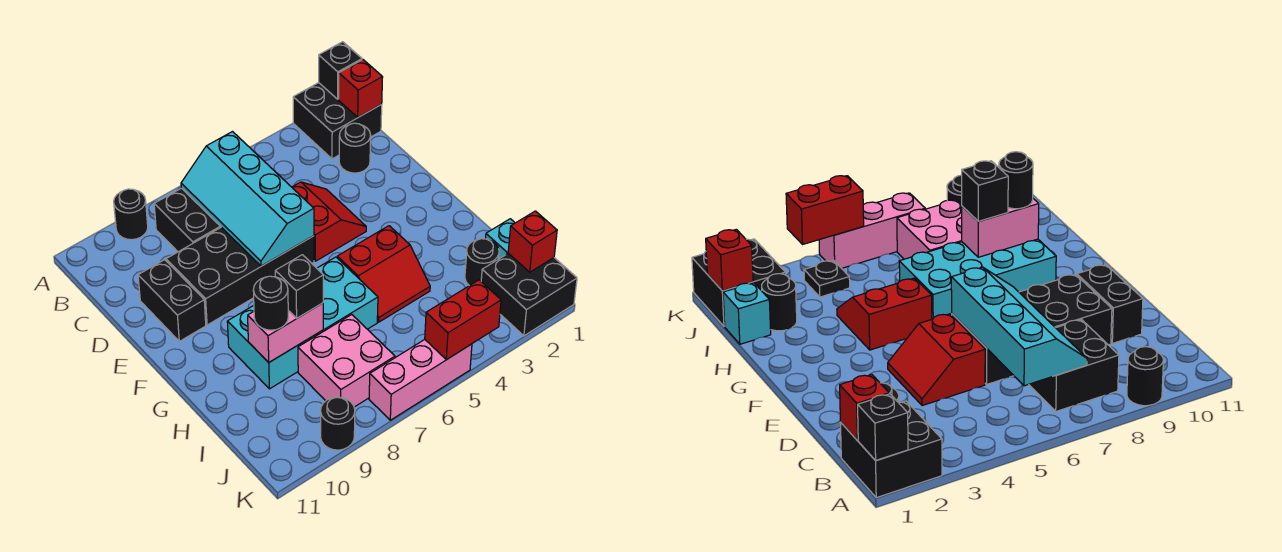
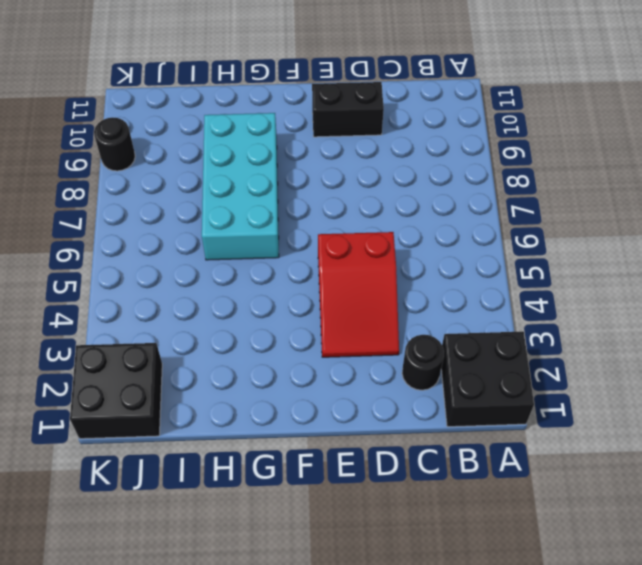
red 2x3 slope [318,232,399,357] -> red 2x2 slope [292,182,366,261]
none -> black 1x1 round brick [114,189,148,240]
none -> black 2x2 brick [154,188,221,252]
none -> black 2x4 brick [166,227,314,325]

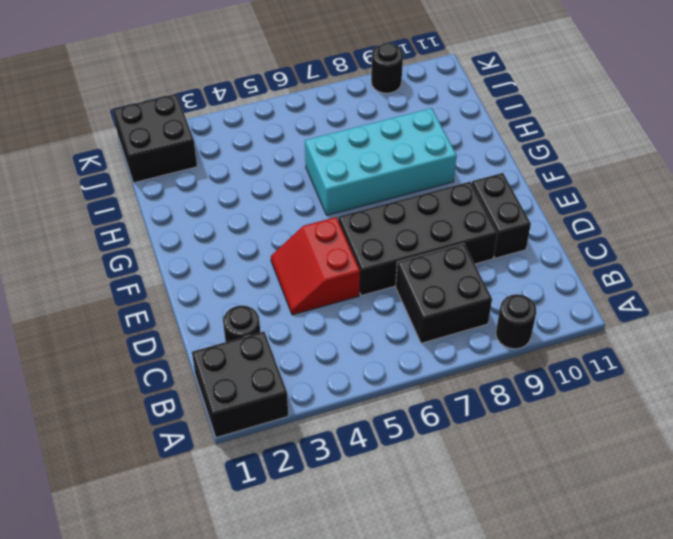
none -> red 2x2 slope [337,226,430,322]
none -> cyan 1x1 brick [486,219,515,259]
none -> black 1x1 round brick [465,239,499,286]

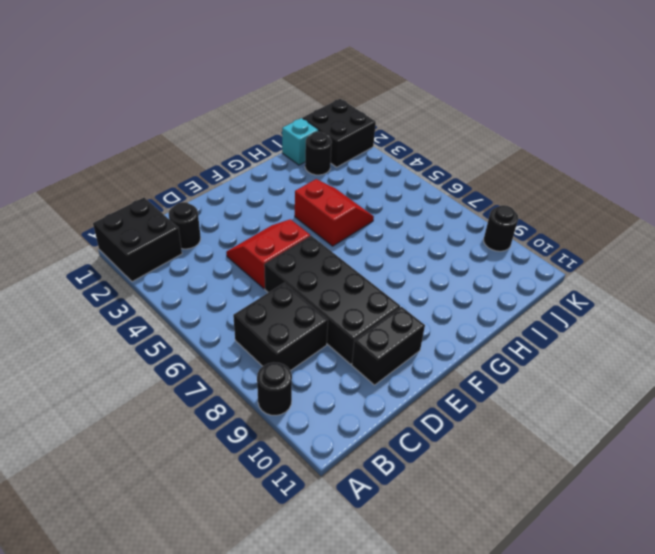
none -> cyan 2x4 brick [227,257,378,389]
none -> pink 2x2 brick [298,315,395,407]
none -> black 1x1 plate [804,261,850,297]

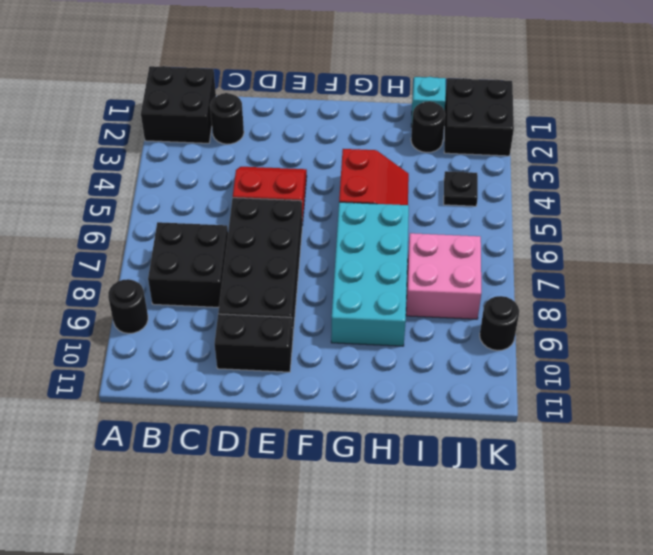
none -> pink 1x3 brick [369,340,472,420]
none -> black 1x1 brick [319,42,362,99]
none -> red 1x1 brick [339,60,383,117]

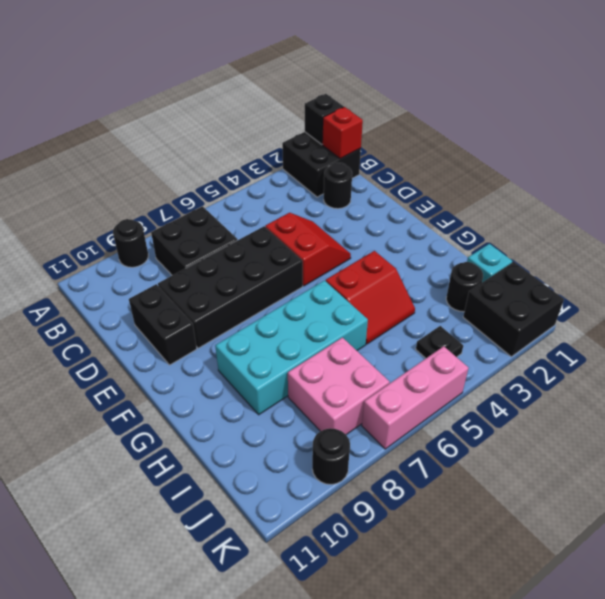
none -> cyan 2x4 slope [181,132,314,266]
none -> pink 1x2 brick [248,303,323,362]
none -> red 1x1 brick [508,211,557,272]

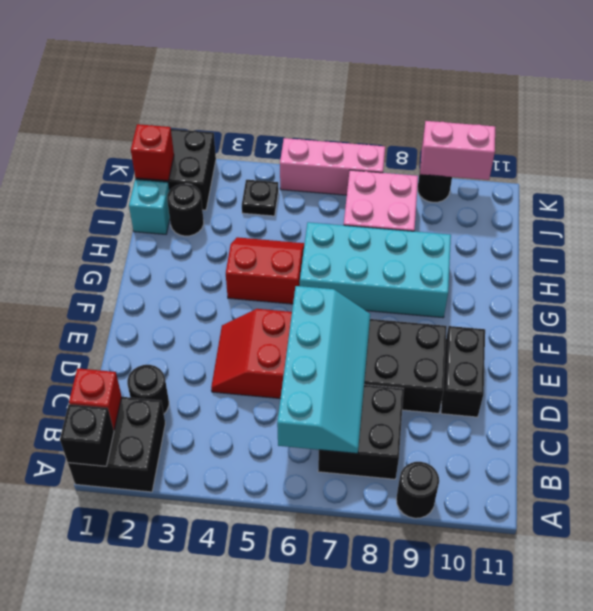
pink 1x2 brick [420,121,495,180] -> pink 1x2 brick moved to [248,303,323,362]
none -> red 1x2 brick [425,280,501,360]
none -> black 1x1 brick [275,255,323,318]
none -> black 1x1 round brick [253,276,288,330]

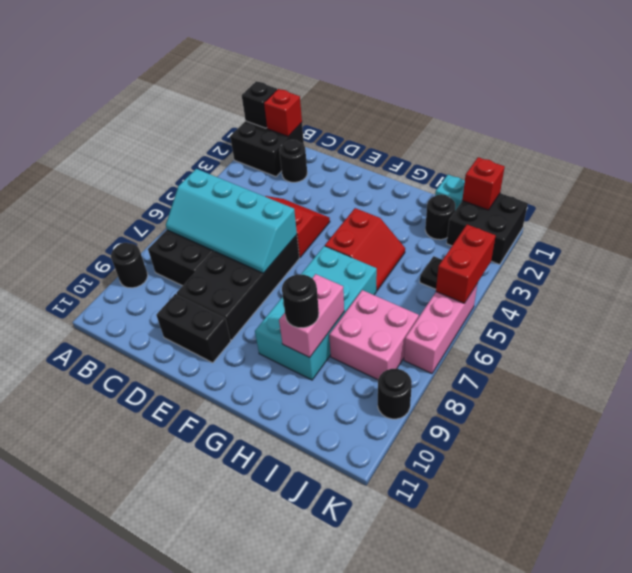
none -> black 1x1 brick [275,255,323,318]

